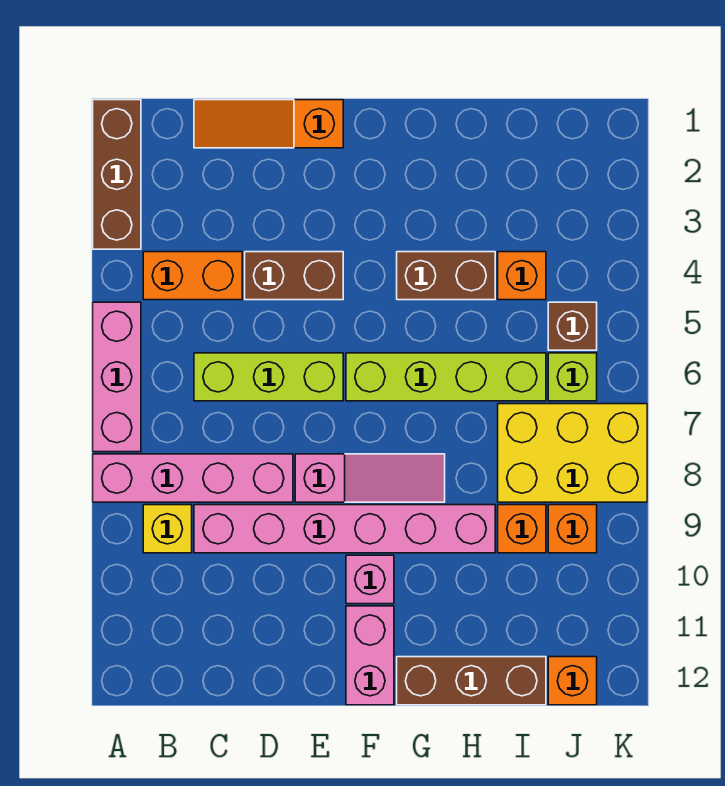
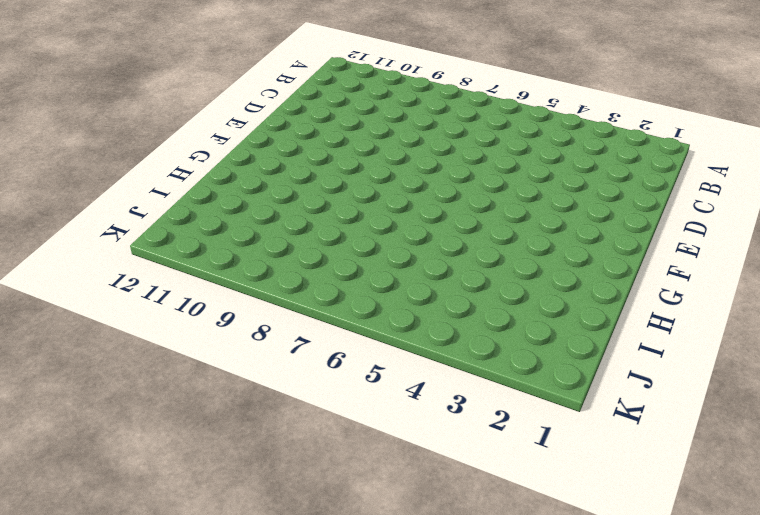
none -> brown 1x3 brick [93,100,141,249]
none -> pink 1x3 brick [93,302,141,452]
none -> pink 1x4 brick [93,454,293,502]

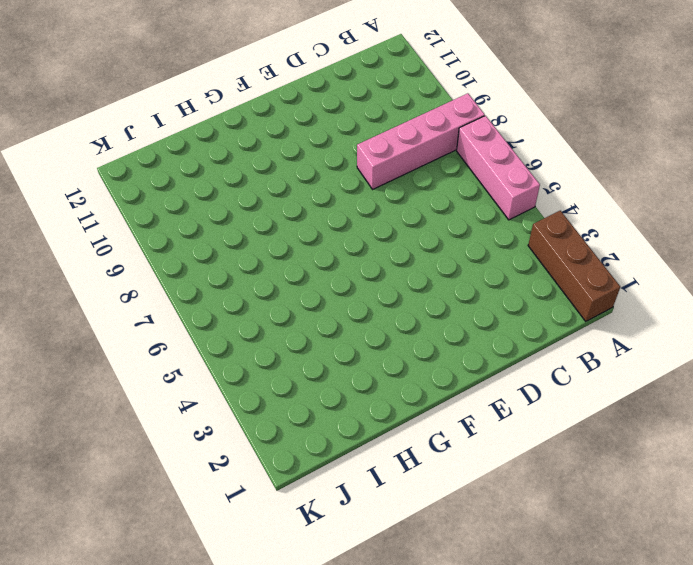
none -> orange 1x2 brick [143,252,242,300]
none -> yellow 1x1 brick [143,505,192,553]
none -> orange 1x3 slope [194,100,343,148]

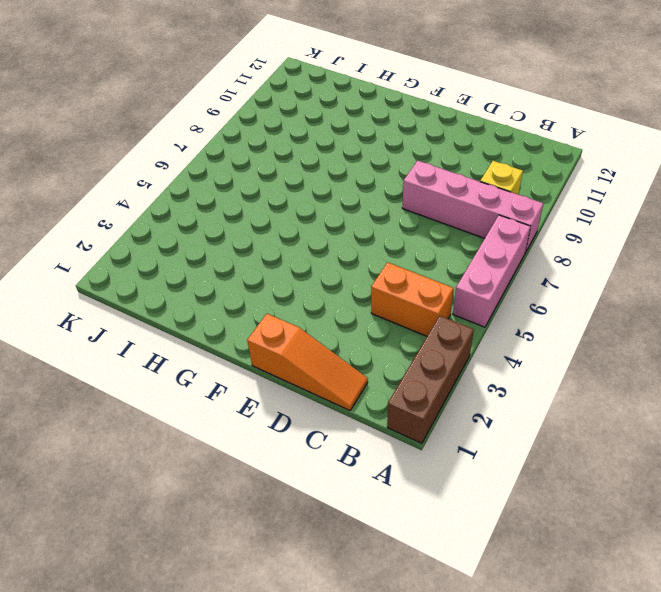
none -> lime 1x3 brick [194,353,343,401]
none -> pink 1x6 brick [194,505,495,553]
none -> brown 1x2 brick [245,252,343,300]

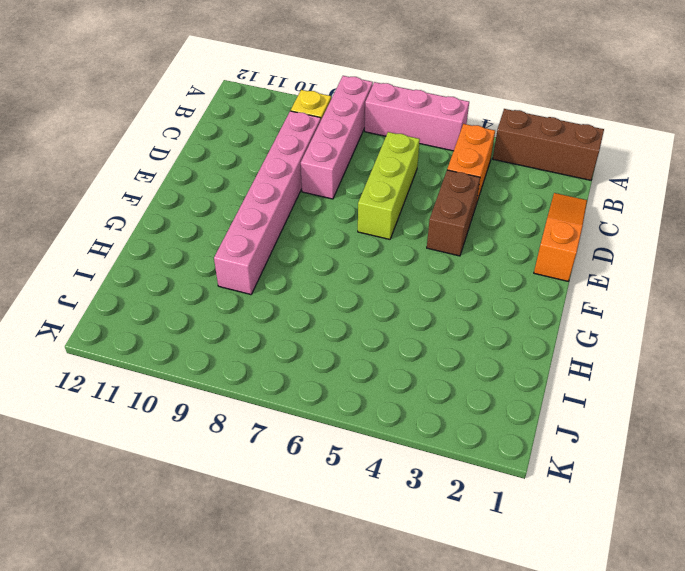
none -> pink 1x3 slope [295,454,445,502]
none -> lime 1x4 brick [346,353,546,401]
none -> pink 1x1 brick [346,555,394,604]

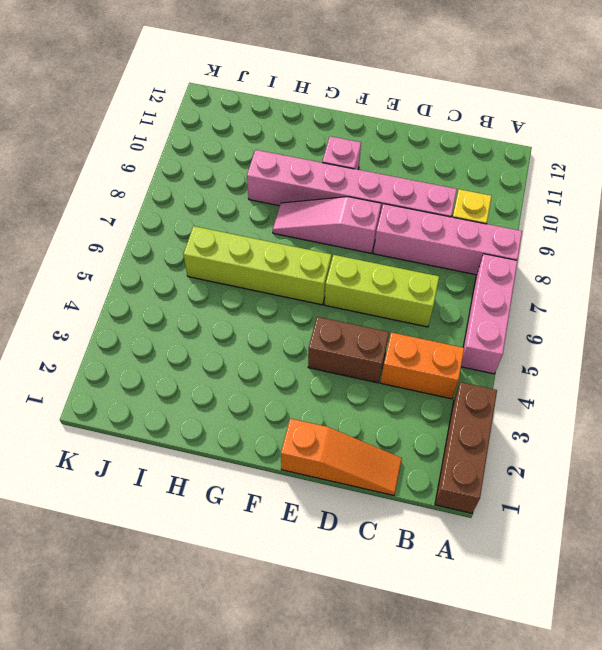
none -> pink 1x2 brick [346,606,394,705]
none -> brown 1x2 brick [397,252,495,300]
none -> brown 1x3 brick [397,657,546,705]

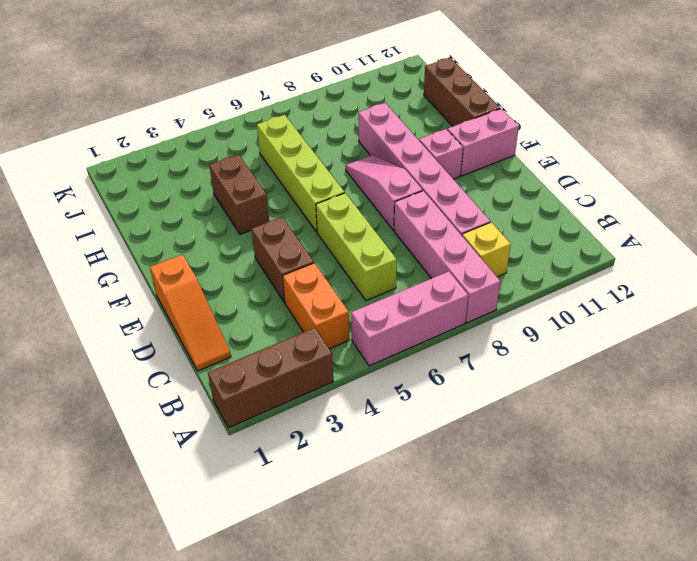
none -> orange 1x1 brick [498,252,546,300]
none -> yellow 2x3 brick [498,404,647,502]
none -> orange 1x1 brick [498,505,546,553]

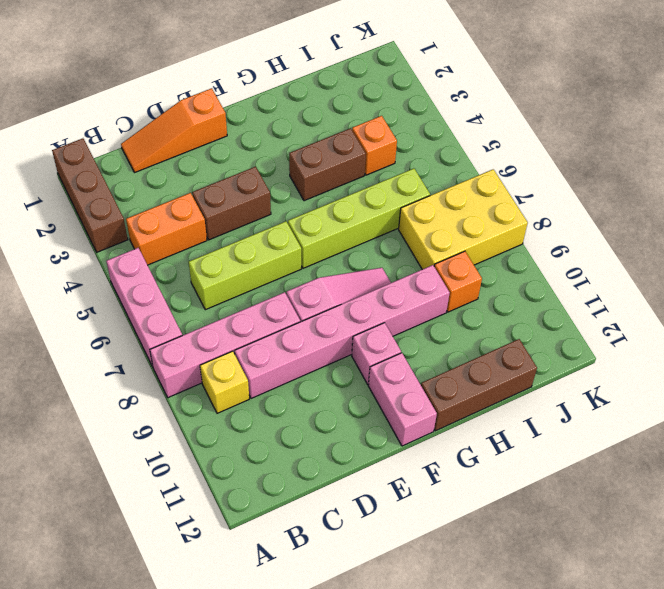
none -> brown 1x1 brick [548,302,597,350]
none -> lime 1x1 brick [548,353,597,401]
none -> orange 1x1 brick [548,505,597,553]

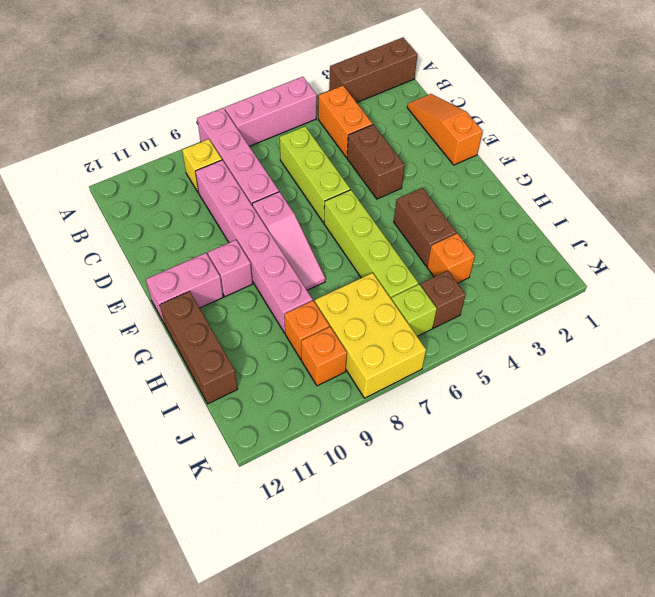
none -> orange 1x1 brick [548,657,597,705]

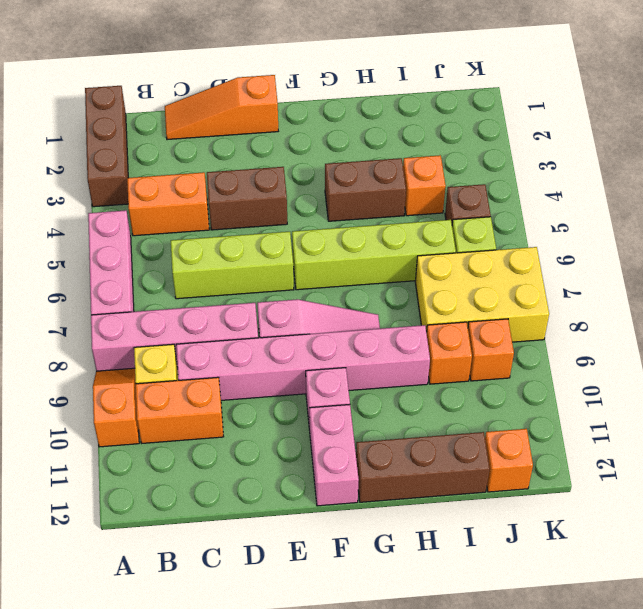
orange 1x2 slope [93,368,139,447] -> none
orange 1x2 brick [136,377,223,443] -> none

